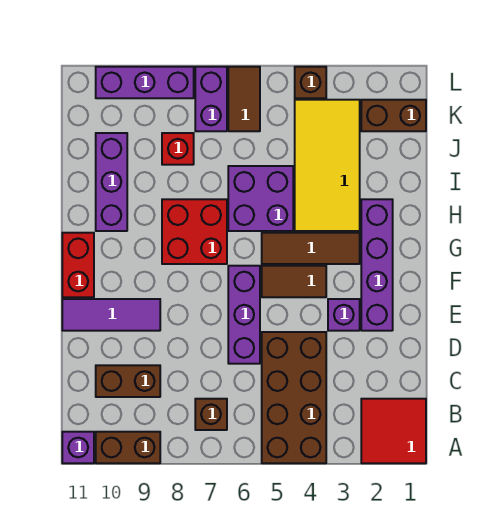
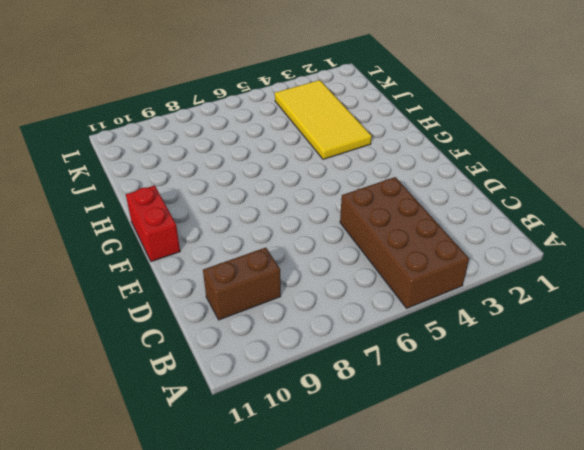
none -> red 2x2 tile [361,399,426,463]
none -> brown 1x2 brick [96,432,160,463]
none -> purple 1x1 brick [62,432,94,463]

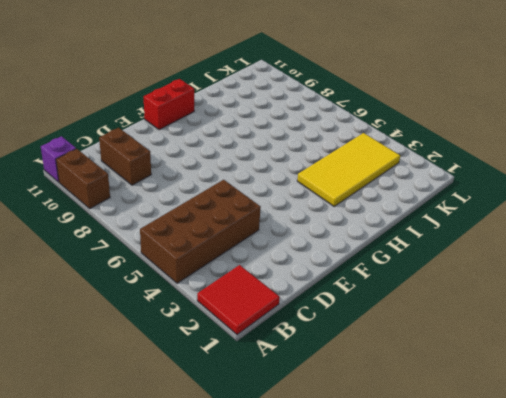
none -> brown 1x1 brick [195,399,227,430]
none -> purple 1x3 brick [228,266,260,364]
none -> purple 1x4 brick [361,199,393,331]

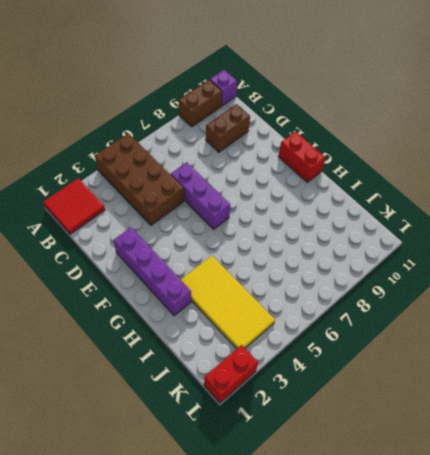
red 1x2 brick [204,345,258,403] -> none
none -> brown 1x1 brick [195,399,227,430]
none -> purple 1x1 brick [328,299,360,331]
none -> purple 1x3 tile [62,299,160,331]

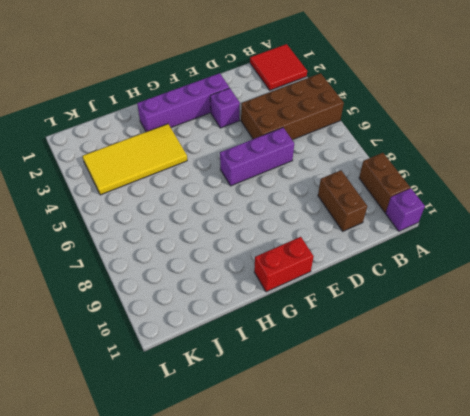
none -> brown 1x1 brick [195,399,227,430]
none -> purple 1x3 tile [62,299,160,331]
none -> brown 1x2 tile [262,266,326,297]

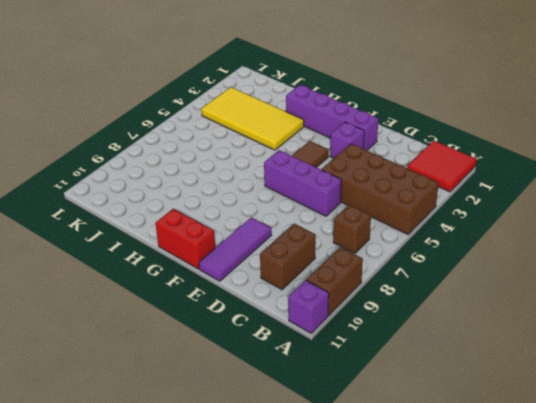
none -> brown 1x3 tile [262,233,360,264]
none -> red 2x2 brick [162,199,227,264]
none -> purple 2x2 brick [228,166,293,231]

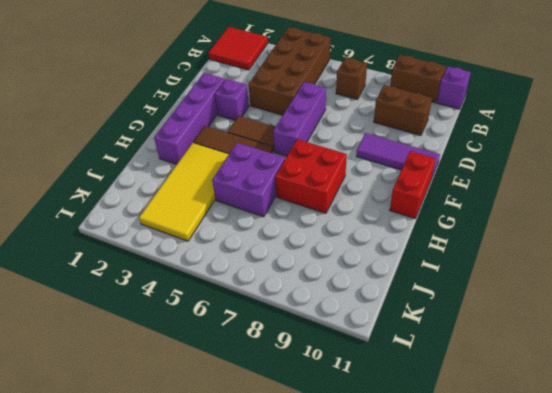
none -> purple 1x3 brick [96,133,127,231]
none -> red 1x1 brick [162,133,194,165]
none -> brown 1x2 brick [361,100,426,131]

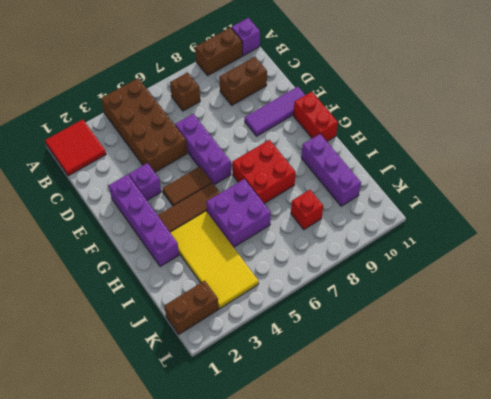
none -> brown 1x2 tile [228,67,260,131]
none -> purple 1x2 brick [195,67,227,131]
none -> brown 1x1 brick [295,67,326,98]

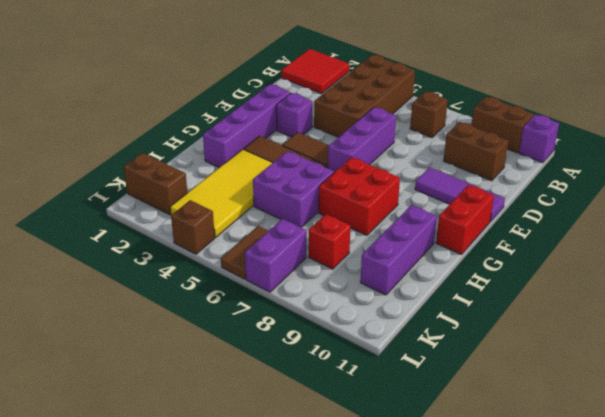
none -> purple 1x3 brick [96,67,194,98]

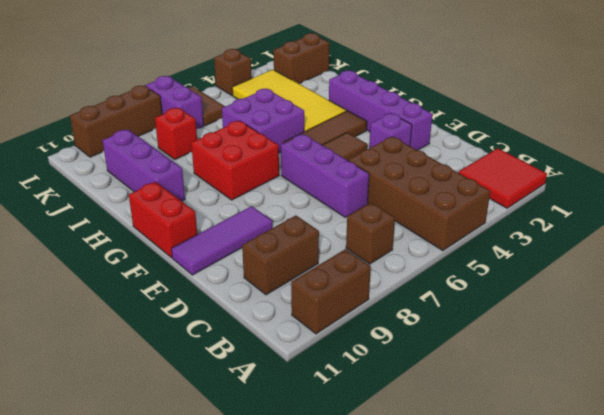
brown 1x3 brick [70,86,162,157] -> purple 1x3 brick [96,67,194,98]
none -> purple 1x1 brick [62,432,94,463]

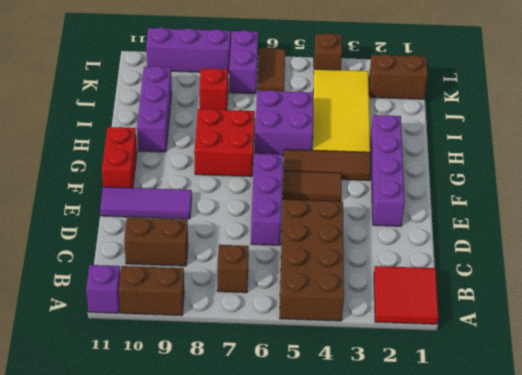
none -> purple 1x1 brick [328,299,360,331]

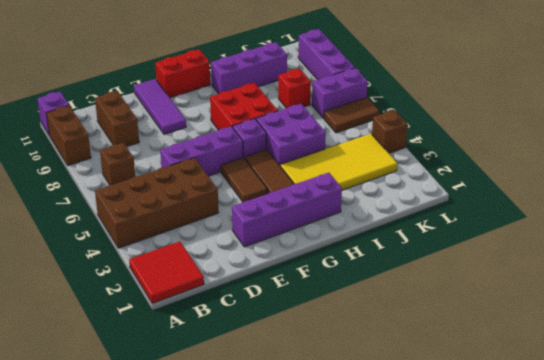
purple 1x1 brick [233,119,266,159] -> purple 1x1 brick moved to [328,299,360,331]
none -> brown 1x2 brick [361,100,426,131]

